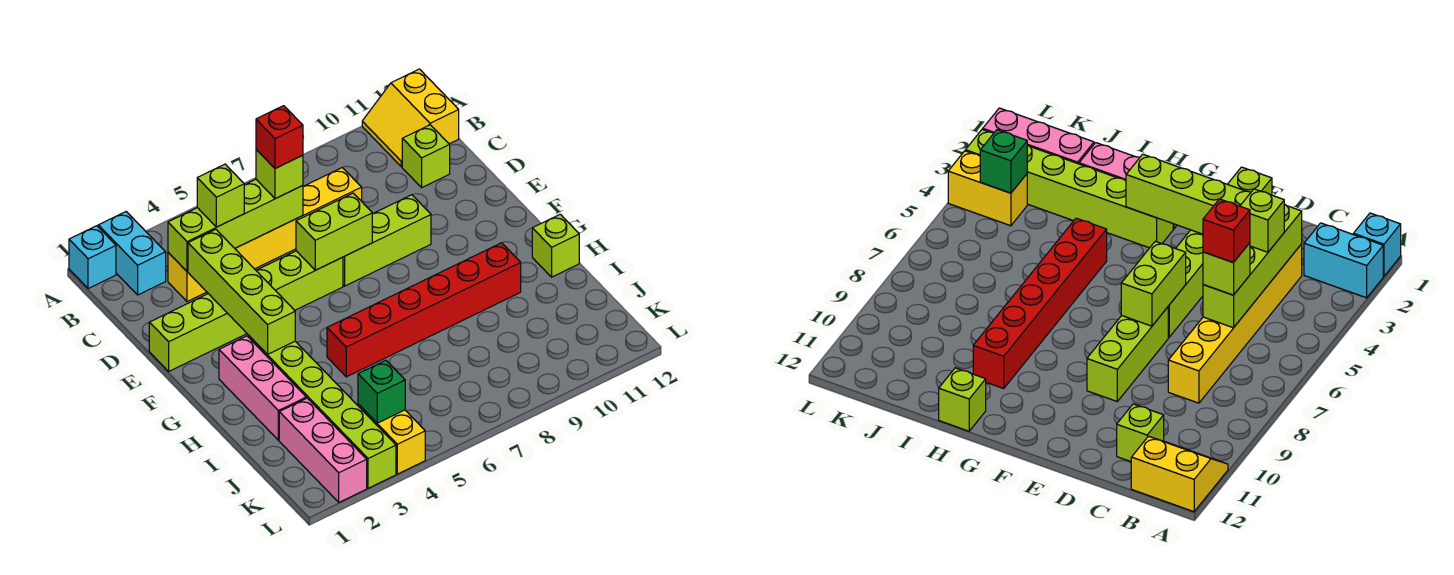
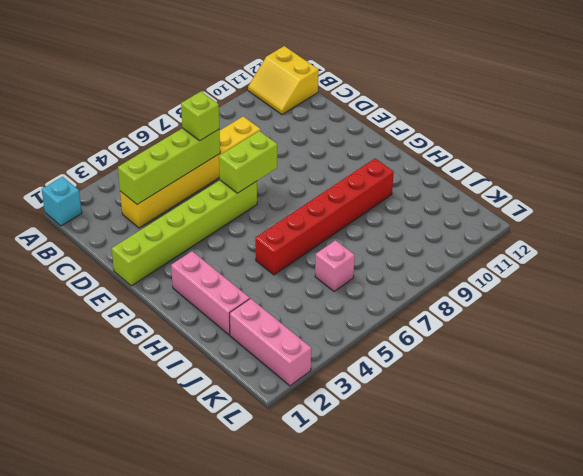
pink 1x1 brick [315,240,355,291] -> none
none -> cyan 1x2 brick [98,212,166,295]
none -> lime 1x1 brick [402,125,450,187]
none -> lime 1x3 brick [343,195,431,286]

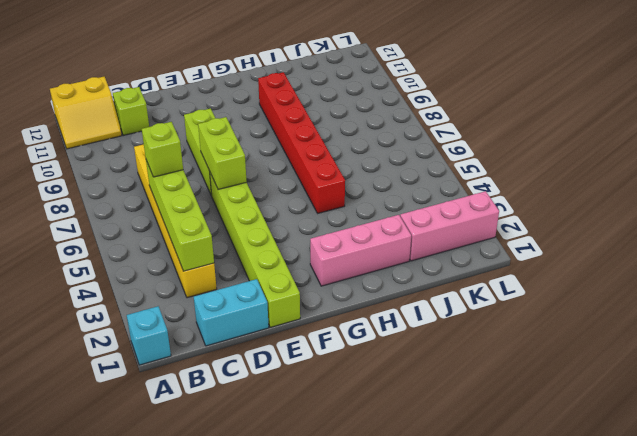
cyan 1x2 brick [194,279,269,346] -> cyan 1x2 brick moved to [98,212,166,295]
none -> lime 1x6 brick [248,335,396,488]
none -> lime 1x1 brick [532,214,579,277]
none -> yellow 1x2 brick [358,404,425,474]

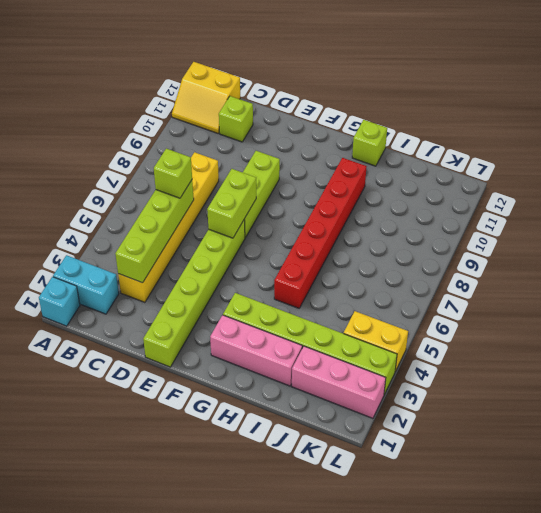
none -> lime 1x4 brick [188,229,295,354]
none -> green 1x1 brick [358,360,405,423]
none -> lime 1x1 brick [197,164,244,227]

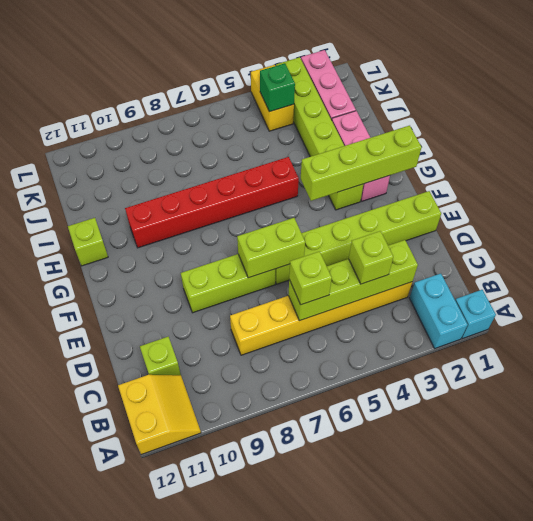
lime 1x4 brick [301,126,422,201] -> lime 1x4 brick turned to [188,229,295,354]
none -> red 1x1 brick [256,106,303,168]

